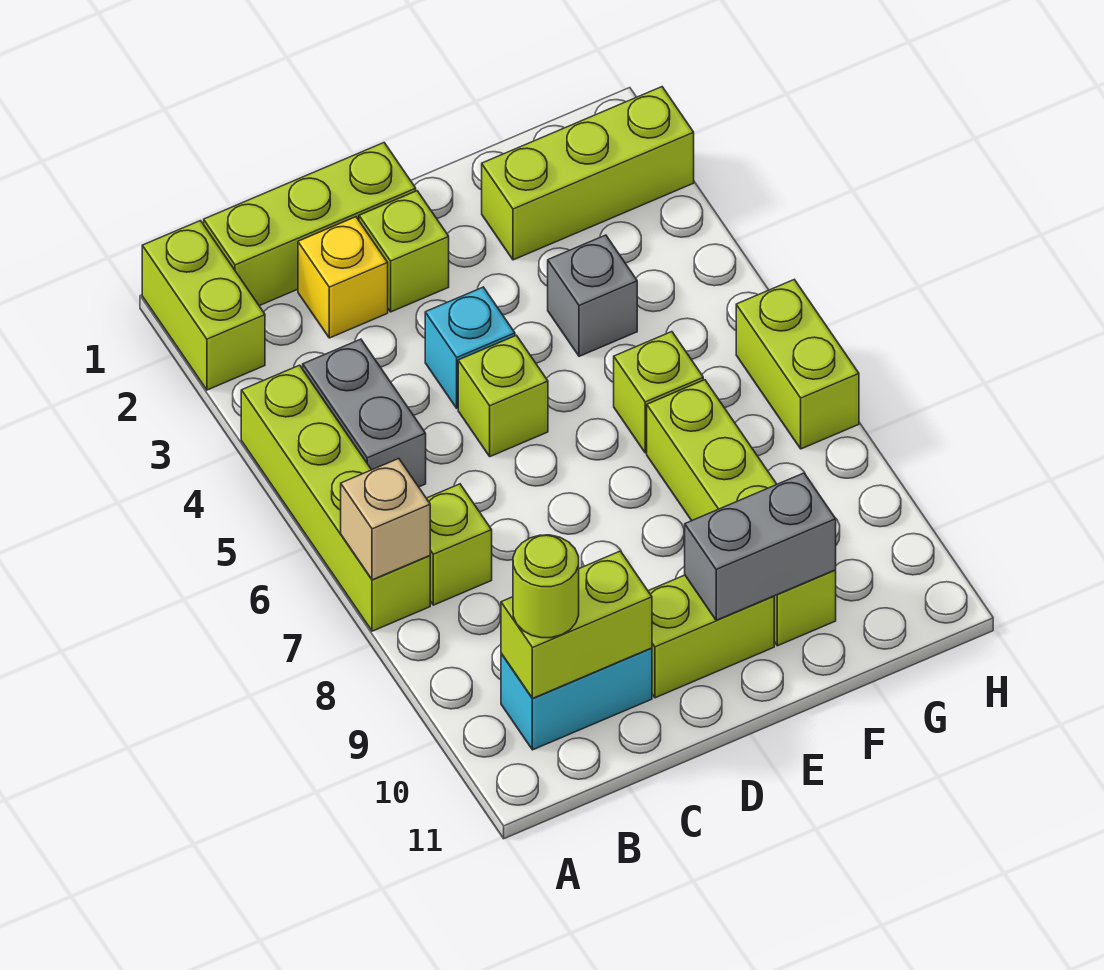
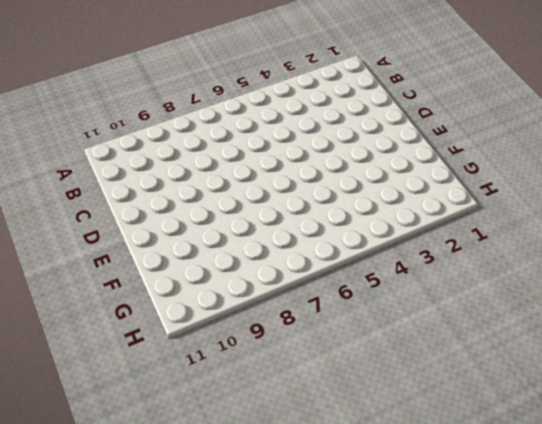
none -> lime 1x2 brick [142,221,265,390]
none -> lime 1x4 brick [241,365,430,631]
none -> lime 1x3 brick [204,143,416,306]

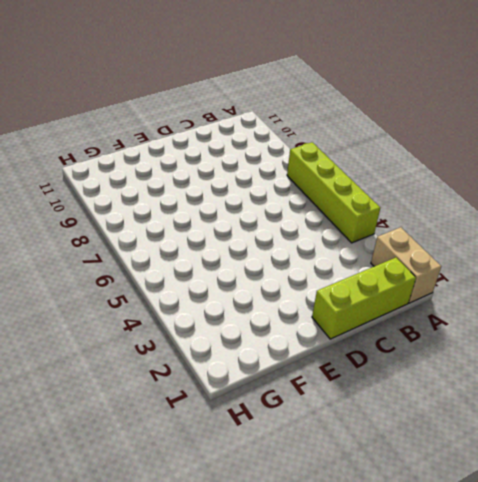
tan 1x2 brick [371,227,441,303] -> lime 1x2 brick [142,221,265,390]
none -> grey 1x2 brick [303,339,426,487]
none -> lime 1x1 brick [426,484,492,605]
none -> cyan 1x2 brick [501,648,652,750]

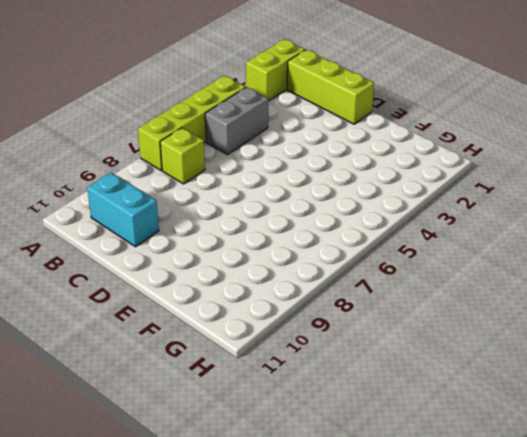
none -> yellow 1x1 brick [298,217,388,338]
none -> lime 1x1 brick [359,191,449,312]
none -> cyan 1x1 brick [425,287,515,408]

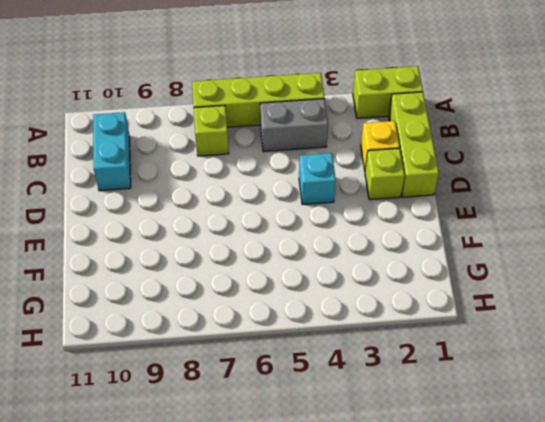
none -> lime 1x1 brick [458,335,548,457]
none -> lime 1x2 brick [648,575,774,698]
none -> lime 1x3 brick [482,87,694,260]

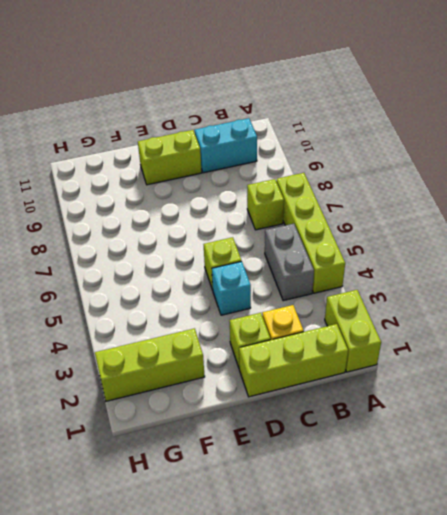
none -> grey 1x1 brick [548,235,637,356]
none -> lime 1x1 brick [614,332,703,453]
none -> lime 1x4 brick [647,380,836,646]

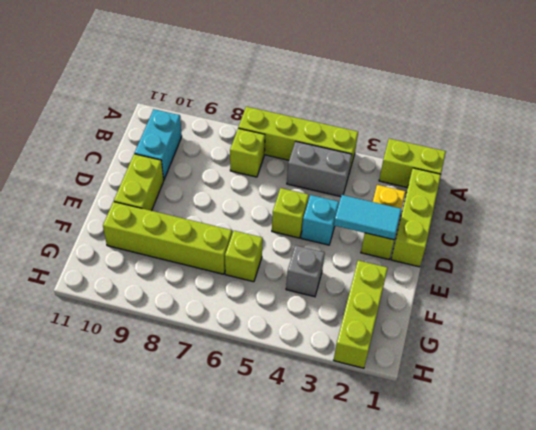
cyan 1x2 tile [334,195,401,240] -> none
none -> lime 1x2 brick [736,280,859,449]
none -> tan 1x1 brick [341,459,430,580]
none -> lime 1x2 brick [501,551,652,698]

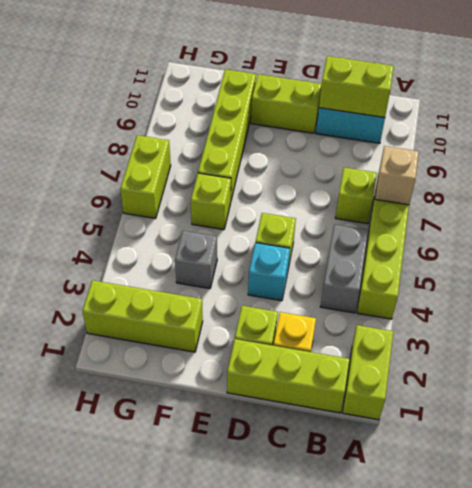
none -> grey 1x2 brick [685,473,836,620]
none -> lime 1x1 round brick [513,535,579,638]

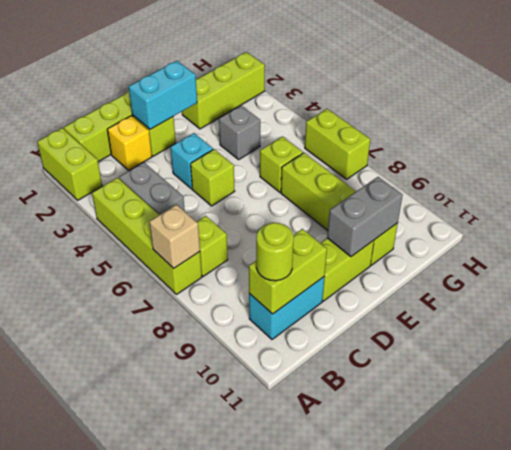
cyan 1x2 brick [129,61,197,129] -> none

